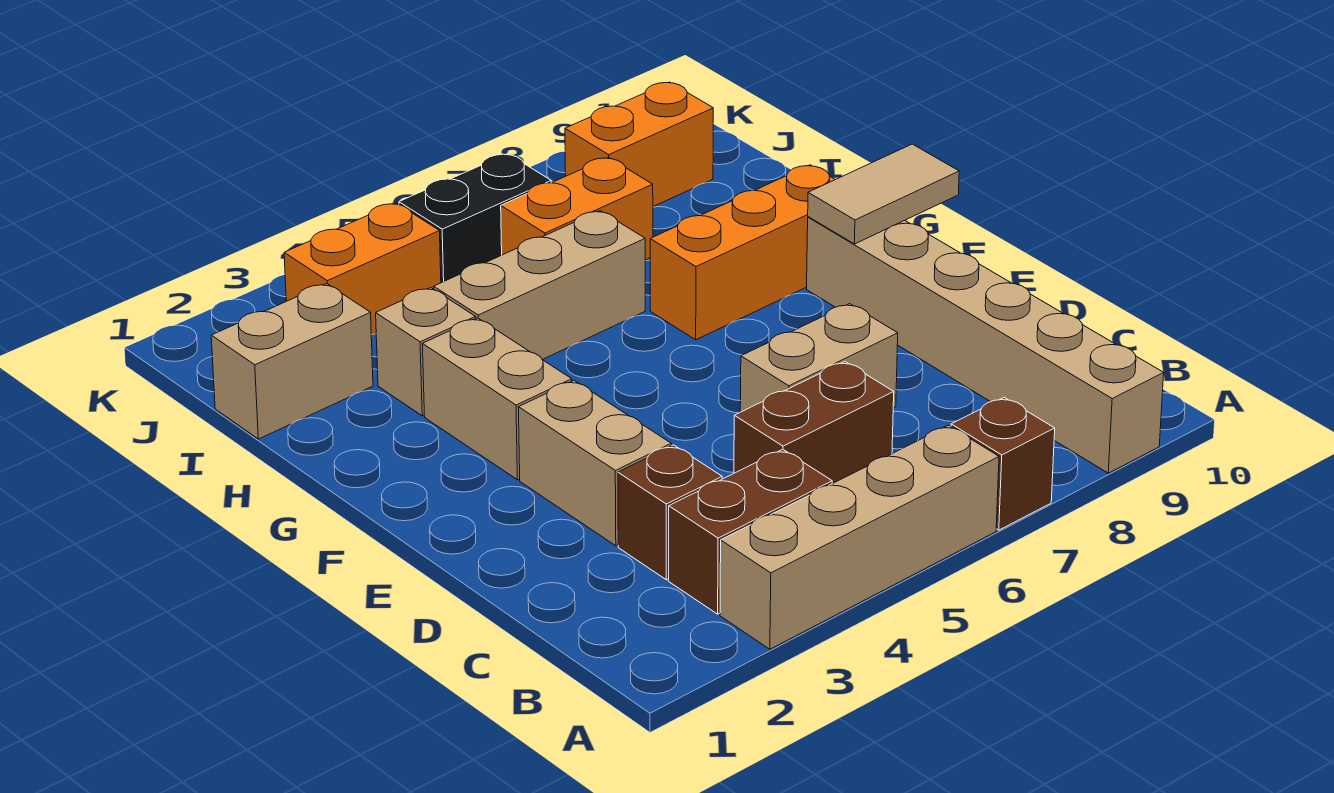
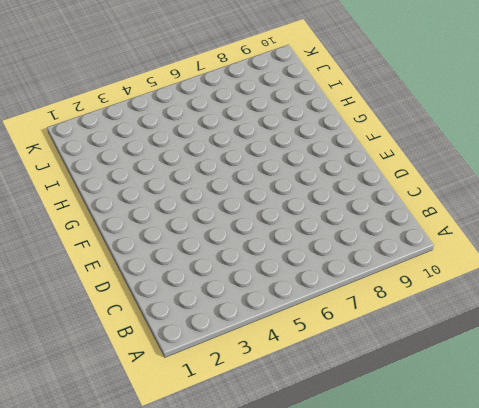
none -> tan 1x4 brick [720,425,999,649]
none -> brown 1x1 brick [951,398,1055,530]
none -> tan 1x6 brick [807,217,1164,473]

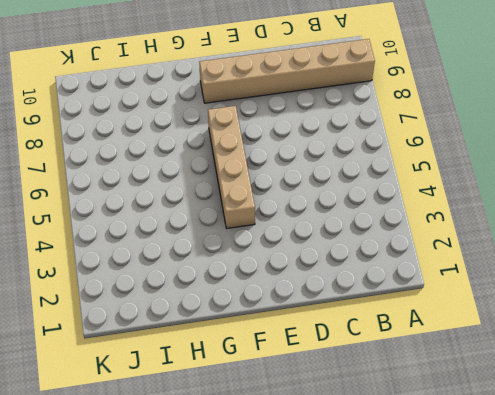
tan 1x4 brick [208,106,255,228] -> tan 1x4 brick moved to [720,425,999,649]
none -> brown 1x1 brick [951,398,1055,530]
none -> brown 1x2 brick [669,449,832,614]
none -> brown 1x1 brick [618,445,722,580]

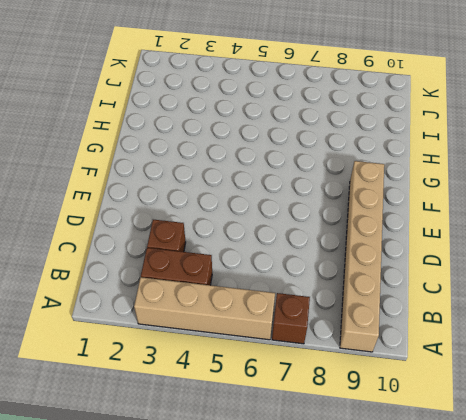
none -> brown 1x2 brick [734,362,894,483]
none -> tan 1x2 brick [519,381,671,546]
none -> tan 1x2 brick [740,304,898,412]

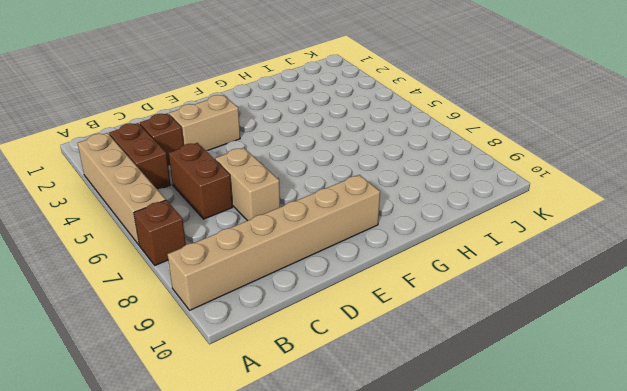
none -> tan 1x2 brick [422,318,572,480]
none -> orange 1x3 brick [650,165,835,340]
none -> tan 1x1 brick [376,288,476,416]

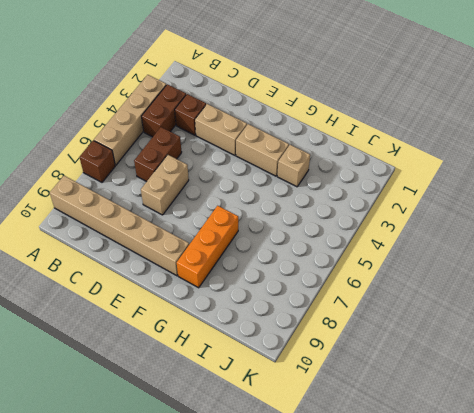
none -> tan 1x3 brick [434,211,645,360]
none -> tan 1x2 brick [211,284,373,439]
none -> orange 1x2 brick [501,157,653,260]

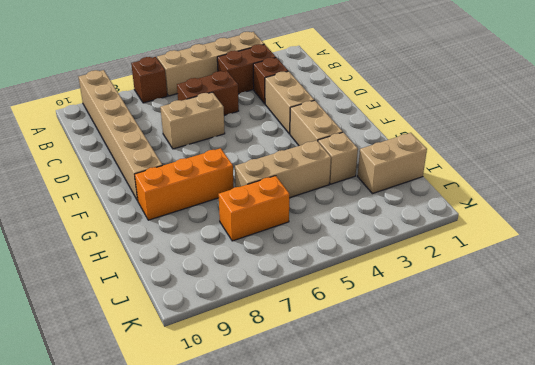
none -> orange 1x2 brick [284,203,441,335]
none -> black 1x2 brick [399,154,551,283]
none -> orange 1x2 brick [565,82,713,207]

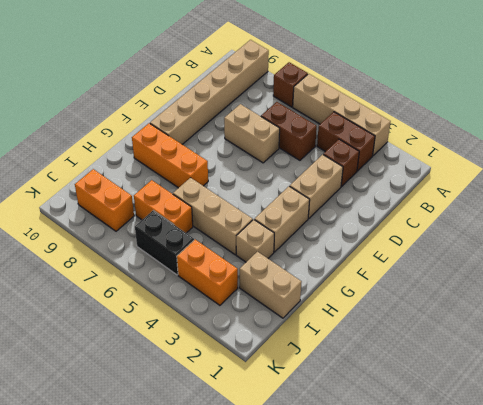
none -> tan 1x2 tile [808,144,959,244]

